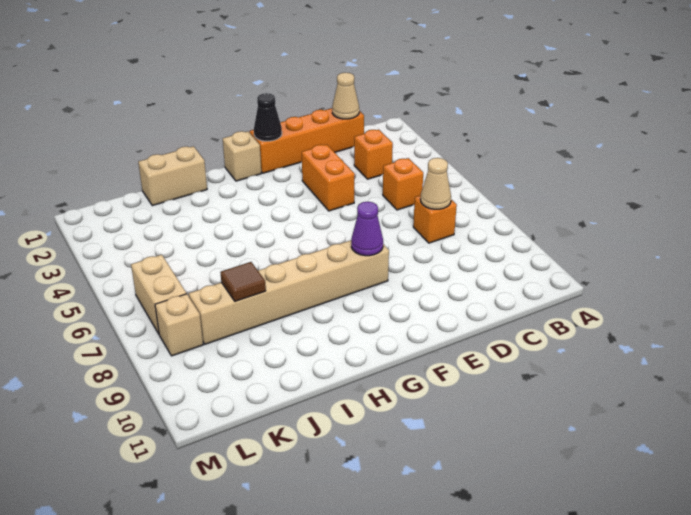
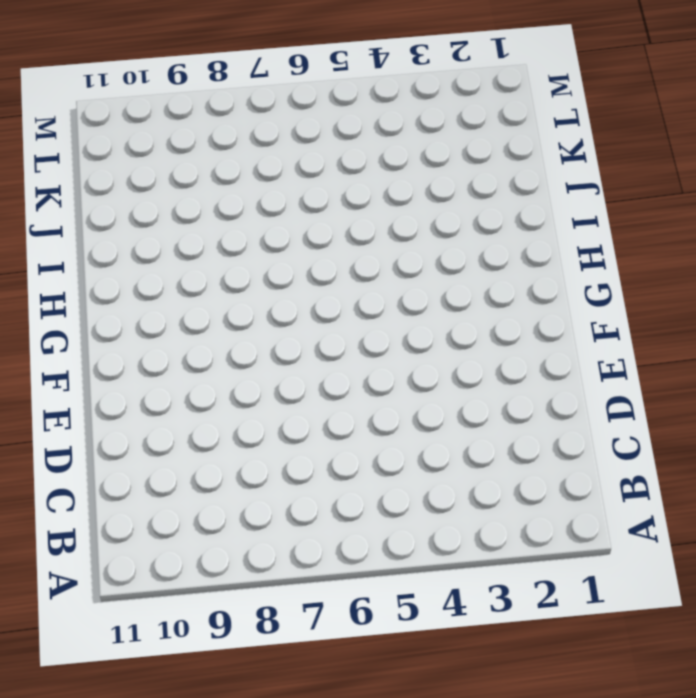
none -> orange 1x4 brick [250,108,364,173]
none -> orange 1x1 brick [354,129,393,179]
none -> orange 1x1 brick [383,158,423,210]

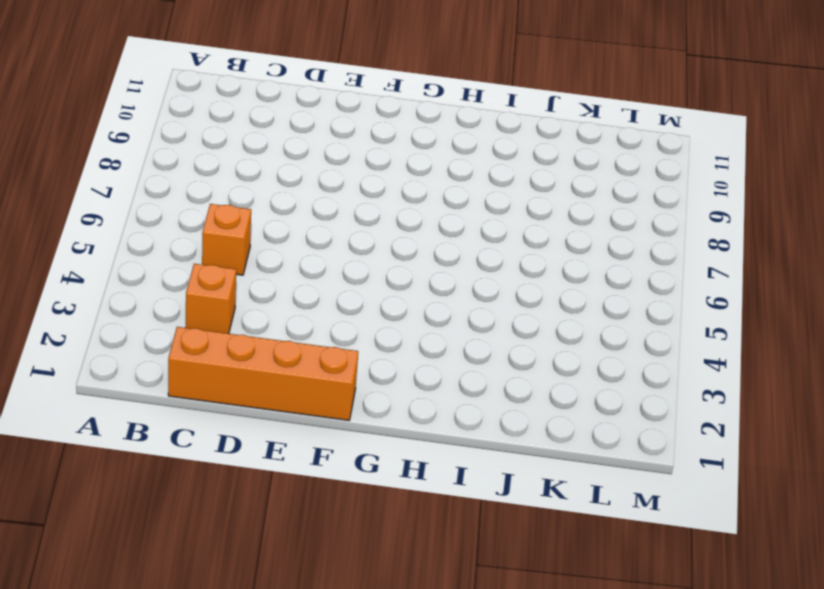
none -> orange 1x1 brick [413,195,457,243]
none -> orange 1x2 brick [302,145,355,211]
none -> tan 1x6 brick [189,240,389,344]

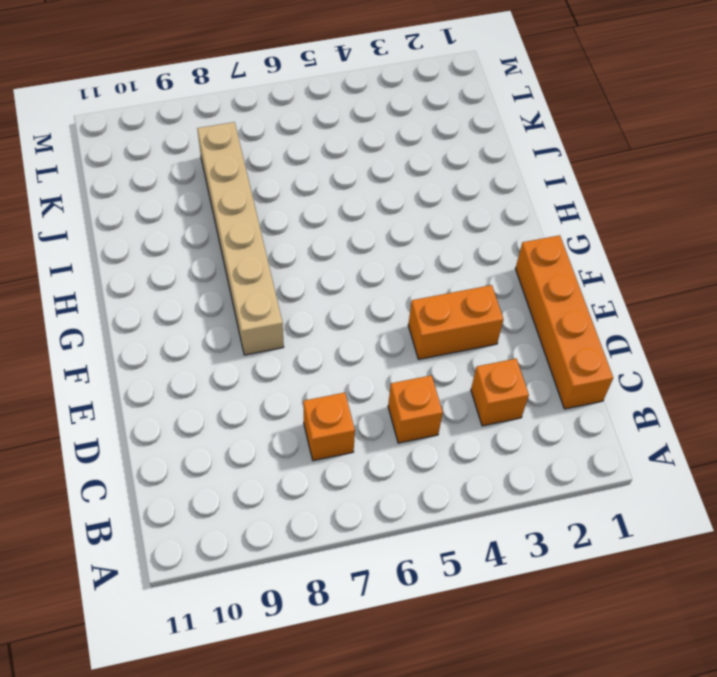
none -> tan 1x1 brick [223,131,261,181]
none -> tan 1x2 brick [138,146,207,206]
none -> tan 1x2 brick [131,255,186,334]

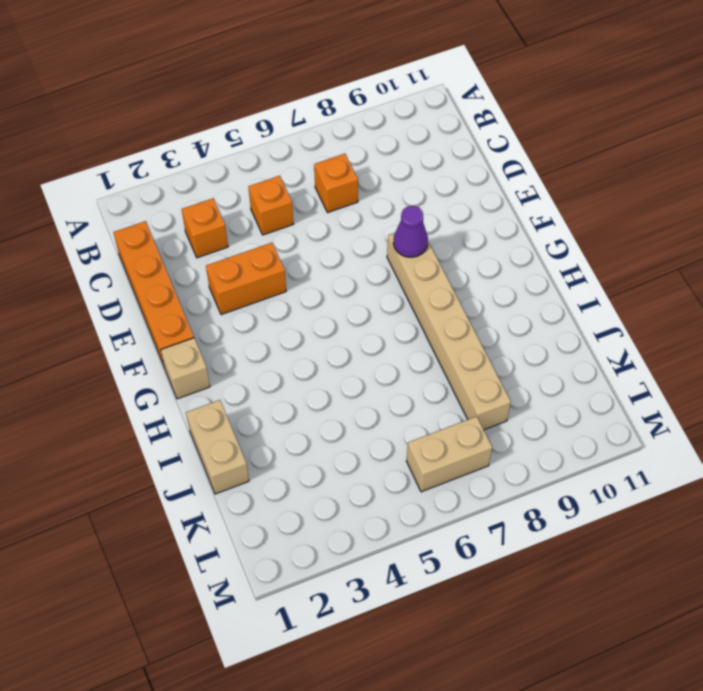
none -> tan 1x1 brick [155,294,203,356]
none -> tan 1x1 cone [332,73,359,119]
none -> tan 1x1 cone [421,158,451,209]

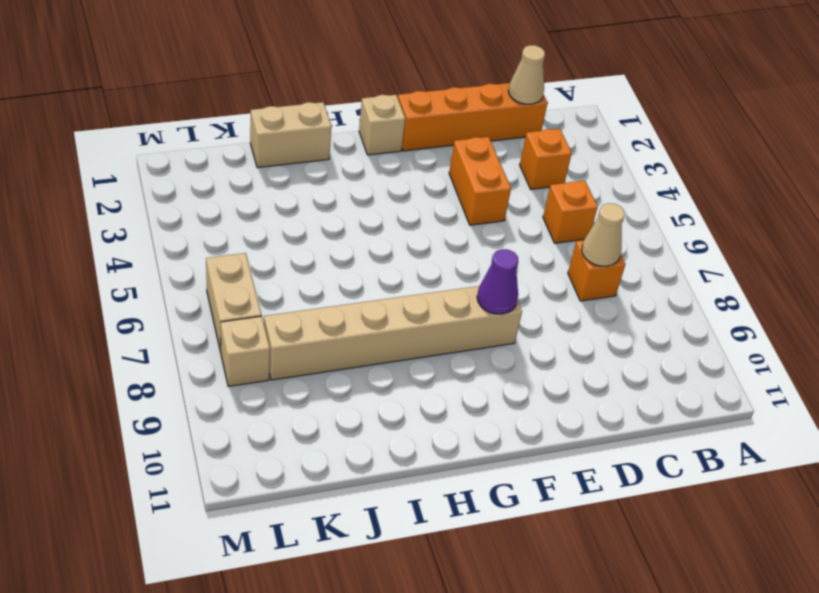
none -> black 1x1 cone [254,93,282,141]
none -> brown 1x1 tile [220,262,266,301]

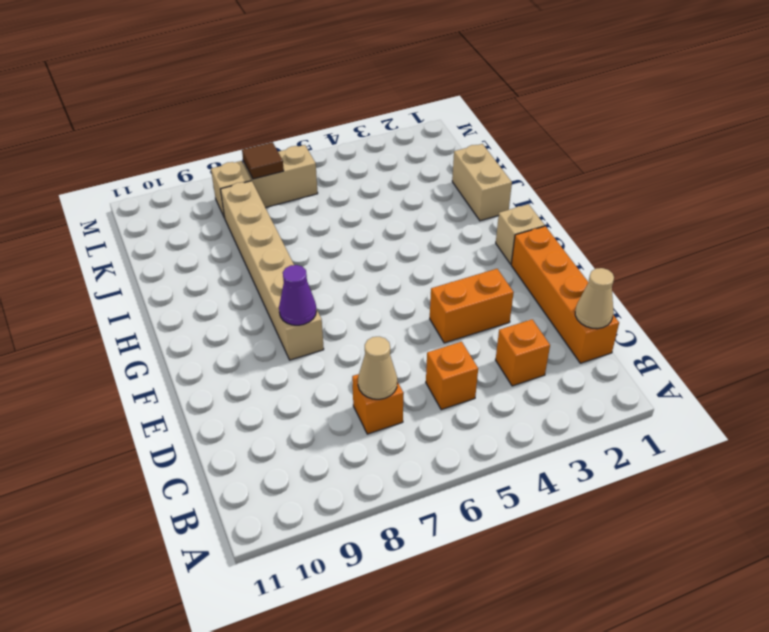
brown 1x1 tile [242,142,284,179] -> brown 1x1 tile moved to [220,262,266,301]
none -> black 1x1 cone [254,93,282,141]

